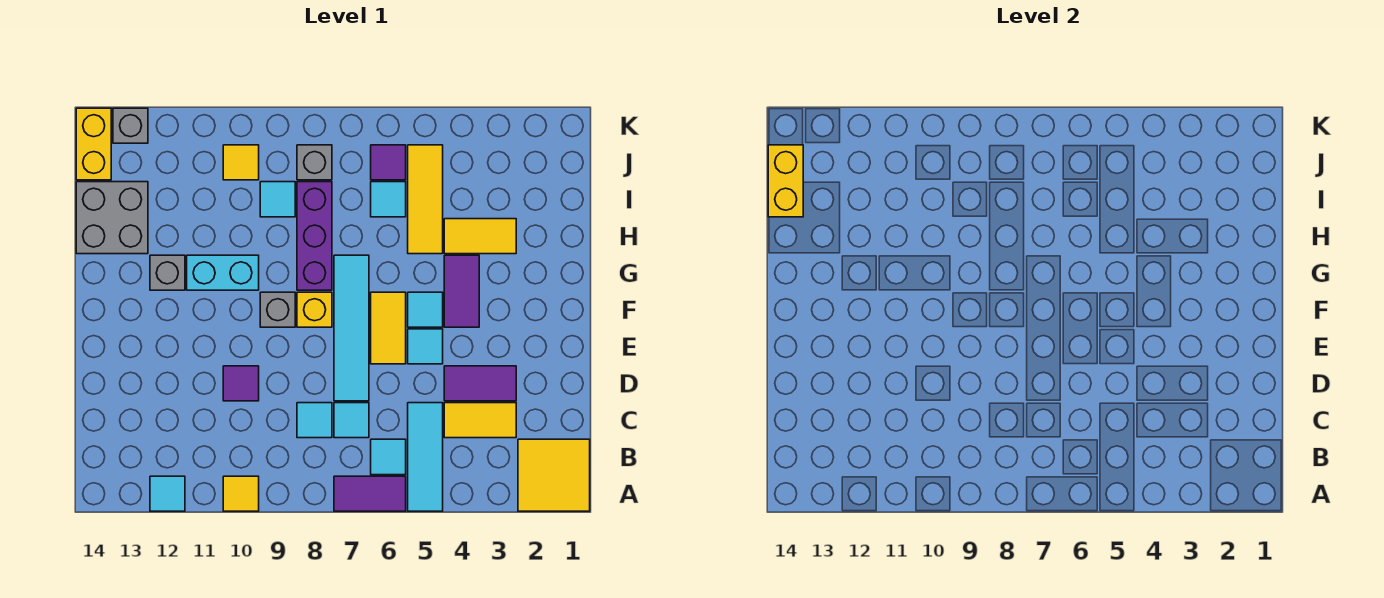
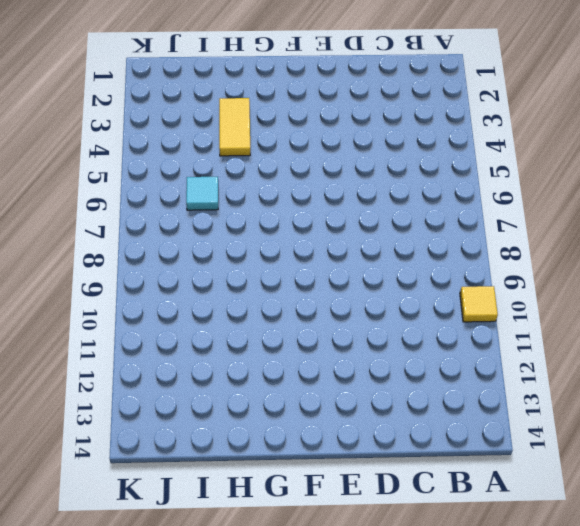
none -> yellow 2x2 tile [518,439,590,511]
none -> cyan 1x3 tile [408,403,443,511]
none -> purple 1x2 tile [334,476,406,511]
none -> cyan 1x1 tile [150,476,185,511]

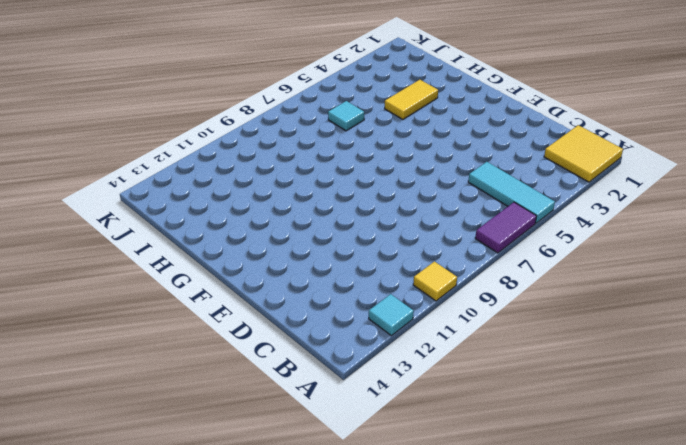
none -> cyan 1x1 tile [371,439,406,475]
none -> yellow 1x2 tile [444,403,516,438]
none -> cyan 1x1 tile [334,403,369,438]
none -> cyan 1x1 tile [297,403,332,438]

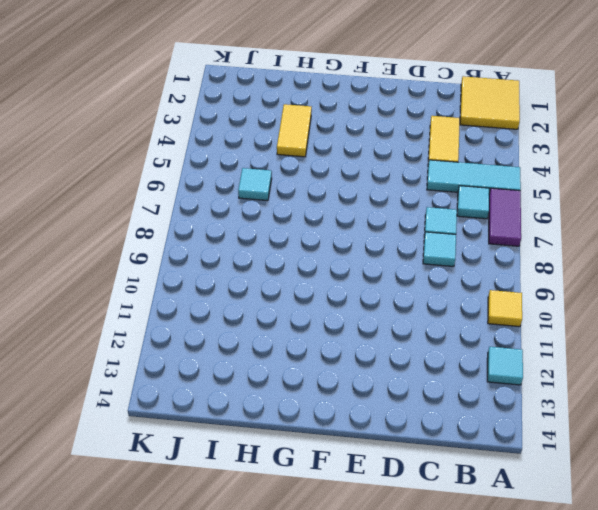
none -> purple 1x2 tile [444,366,516,401]
none -> cyan 1x4 tile [334,255,369,401]
none -> purple 1x1 tile [223,366,259,401]
none -> cyan 1x1 tile [408,329,443,364]

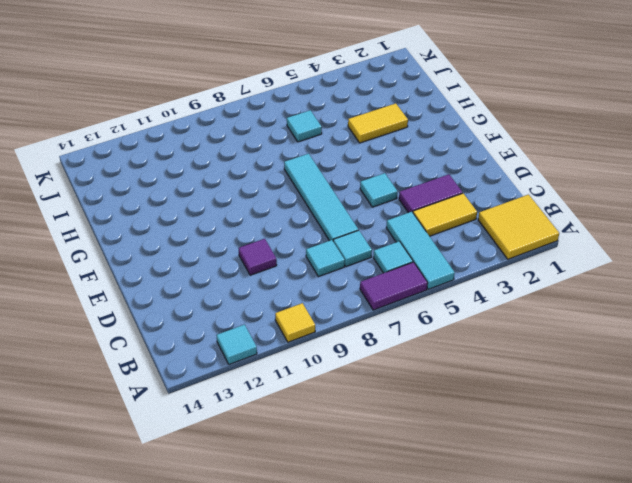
none -> yellow 1x2 tile [371,292,406,364]
none -> purple 1x2 tile [444,255,479,327]
none -> cyan 1x1 tile [408,292,443,327]
none -> yellow 1x1 brick [297,292,332,327]

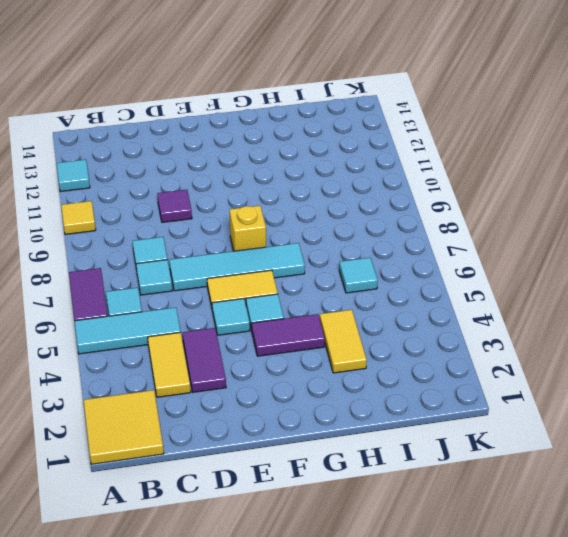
none -> grey 1x1 brick [260,292,295,327]
none -> purple 1x3 brick [297,182,332,290]
none -> cyan 1x2 brick [187,255,259,290]
none -> grey 1x1 brick [150,255,185,290]

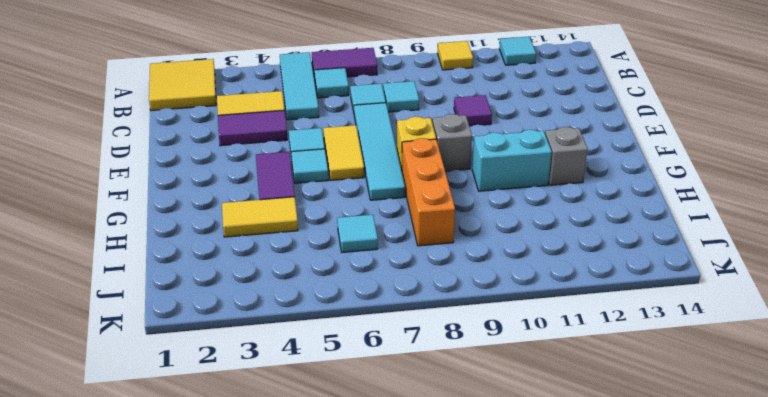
orange 1x3 brick [402,138,455,246] -> purple 1x3 brick [297,182,332,290]
none -> yellow 1x3 tile [408,145,443,254]
none -> grey 2x2 brick [76,182,148,254]
none -> cyan 1x1 tile [260,182,295,217]
none -> purple 1x1 tile [371,145,406,180]

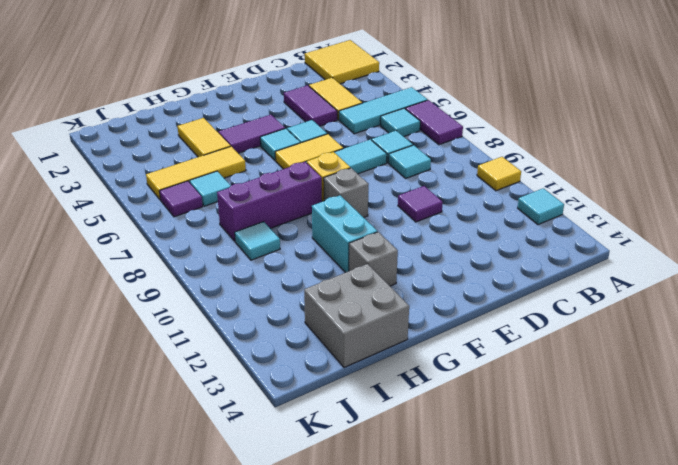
none -> grey 1x1 brick [297,145,332,180]
none -> yellow 1x1 tile [223,145,259,180]
none -> yellow 1x2 brick [76,108,111,180]
none -> grey 1x1 brick [113,108,148,143]

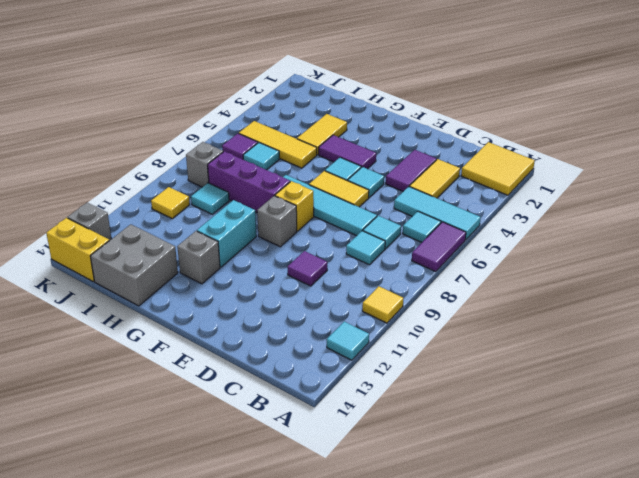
none -> yellow 1x2 brick [768,145,803,217]

